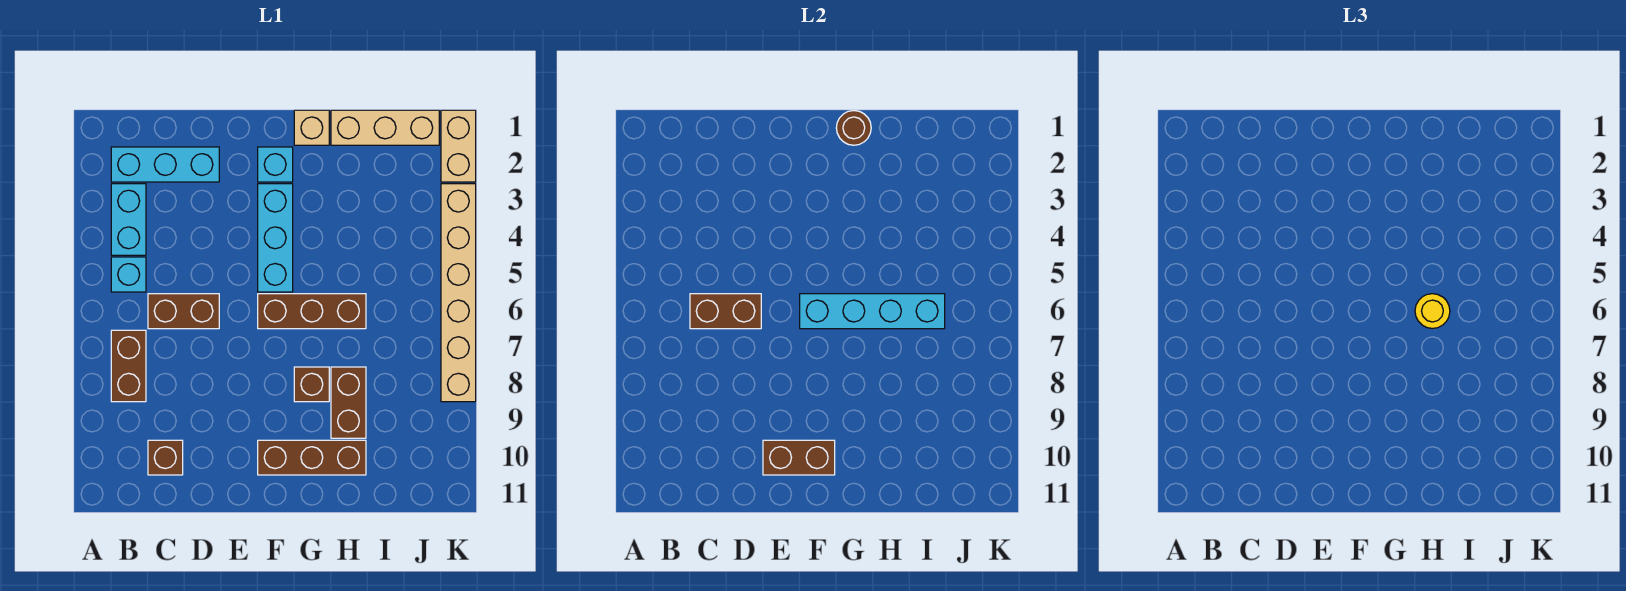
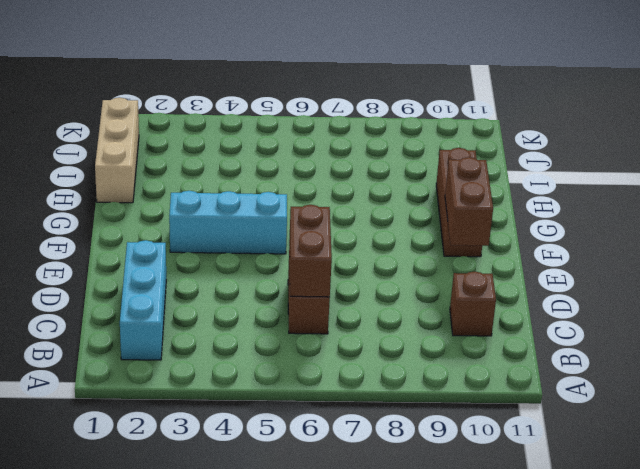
none -> cyan 1x2 brick [111,184,146,255]
none -> cyan 1x1 brick [111,257,146,292]
none -> brown 1x2 brick [111,330,146,402]

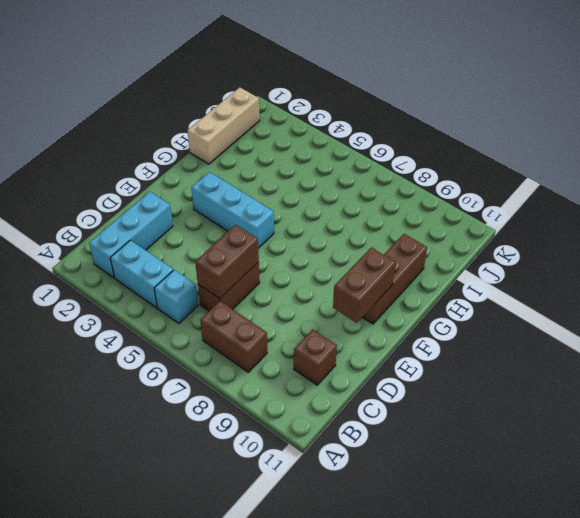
none -> cyan 1x1 brick [258,147,293,182]
none -> brown 1x3 brick [258,294,366,329]
none -> tan 1x1 brick [294,110,329,145]

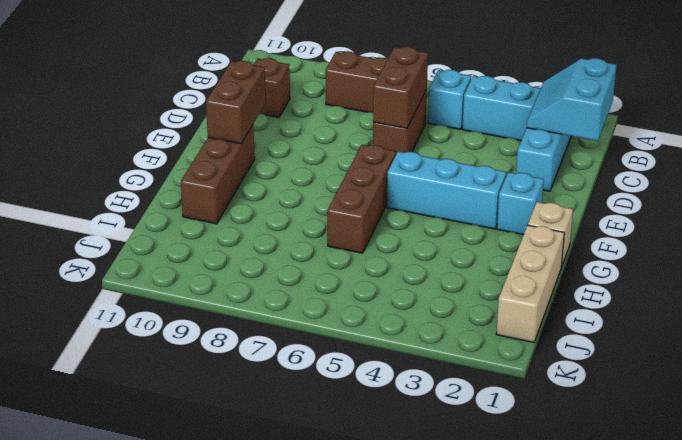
cyan 2x2 slope [527,58,617,141] -> none
none -> brown 1x1 brick [294,367,329,402]
none -> brown 1x2 brick [331,367,366,438]
none -> tan 1x2 brick [441,110,476,182]

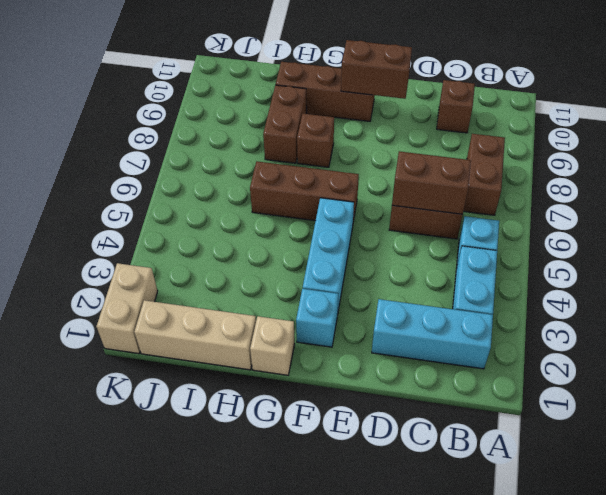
none -> tan 1x6 brick [441,184,476,402]
none -> cyan 1x4 brick [800,294,945,329]
none -> brown 1x1 round brick [836,111,871,145]

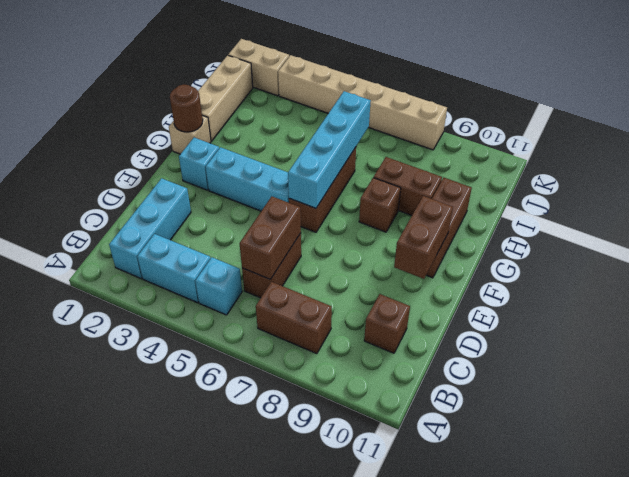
none -> yellow 1x1 round brick [1415,294,1450,328]

